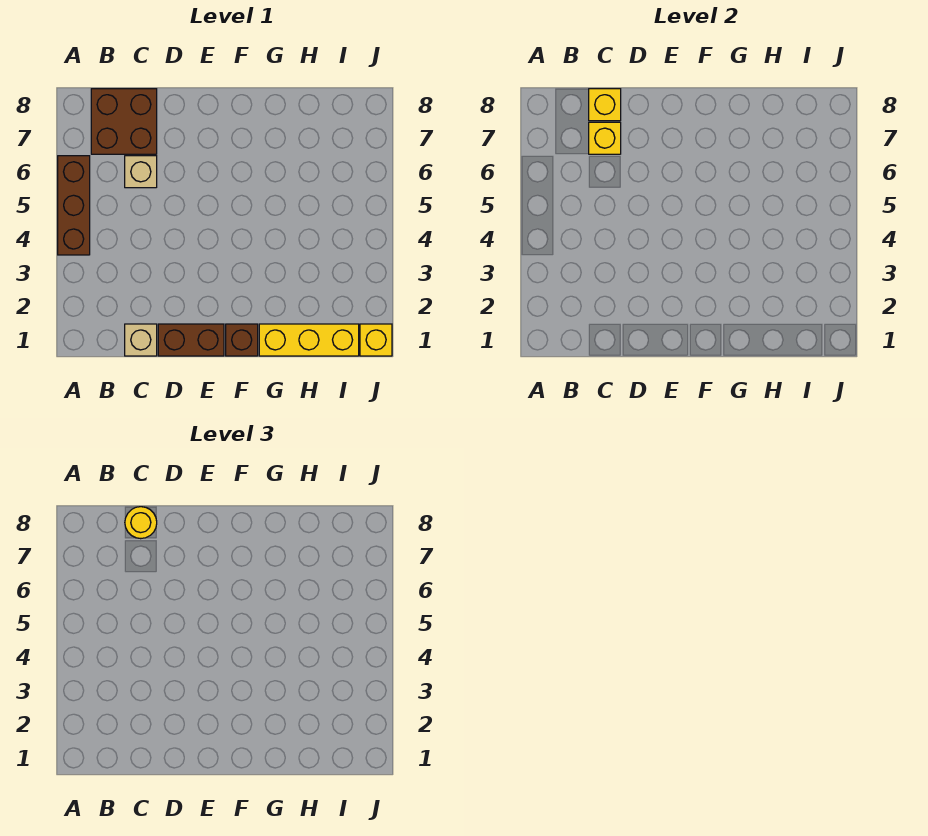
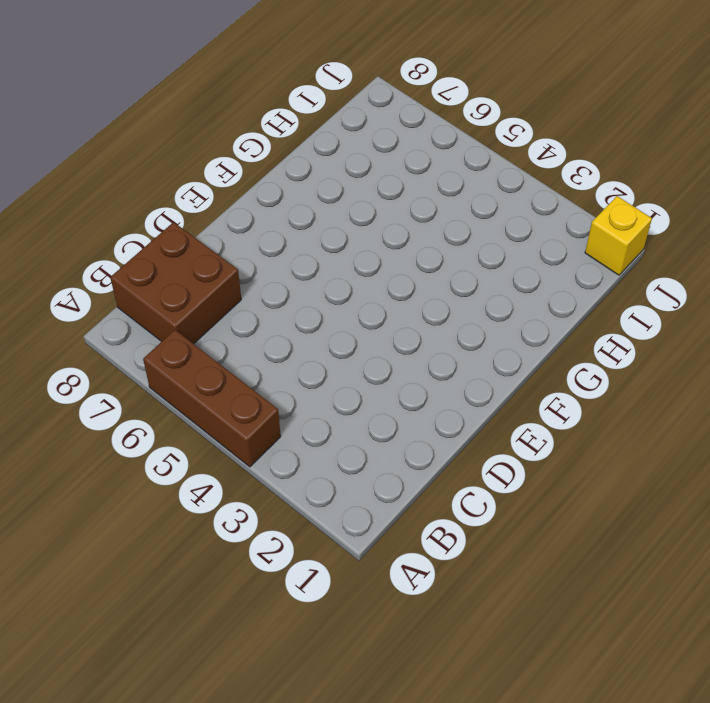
none -> tan 1x1 brick [125,324,157,356]
none -> tan 1x1 brick [125,156,157,188]

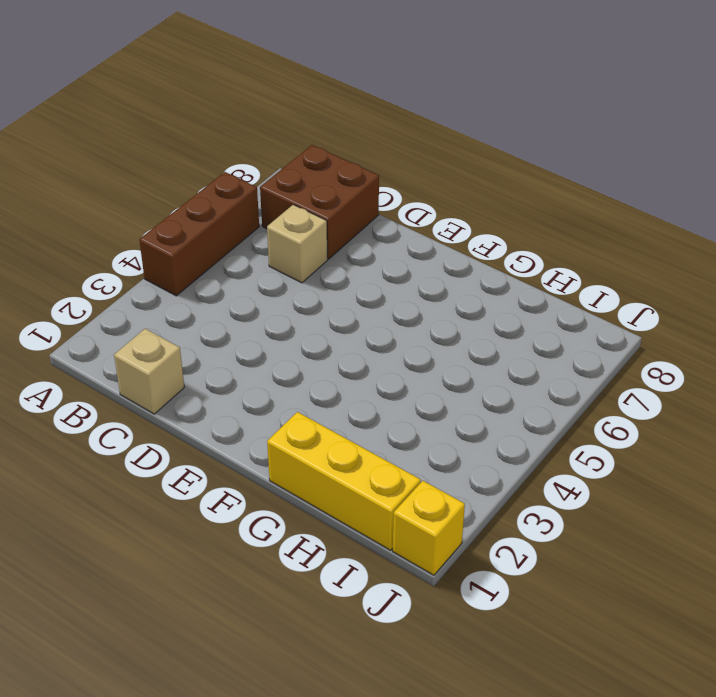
none -> brown 1x2 brick [158,324,224,356]
none -> brown 1x1 brick [226,324,258,356]

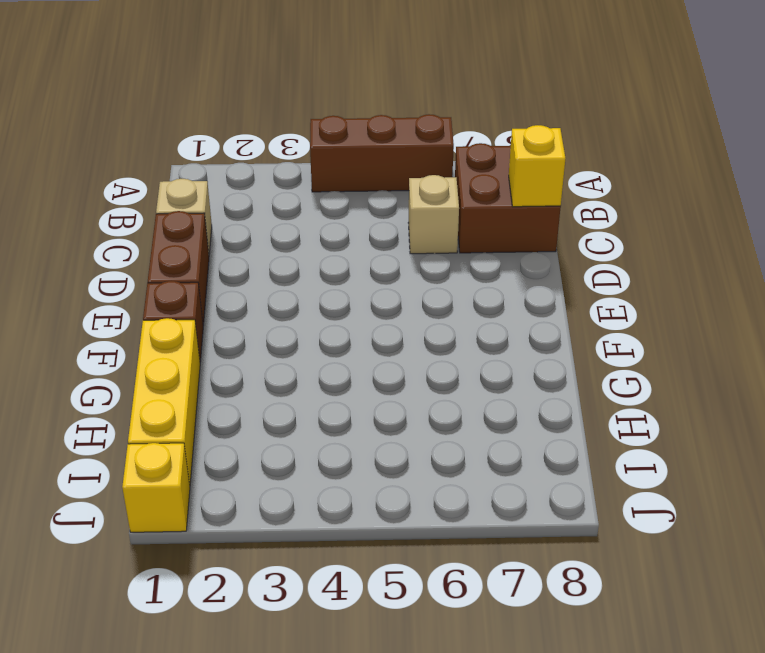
none -> yellow 1x1 brick [589,122,621,154]
none -> yellow 1x1 round brick [125,507,157,539]

